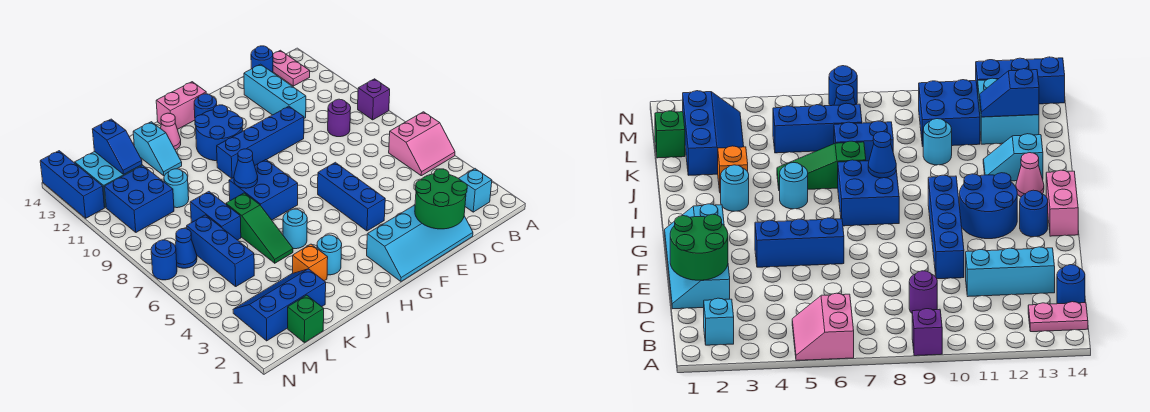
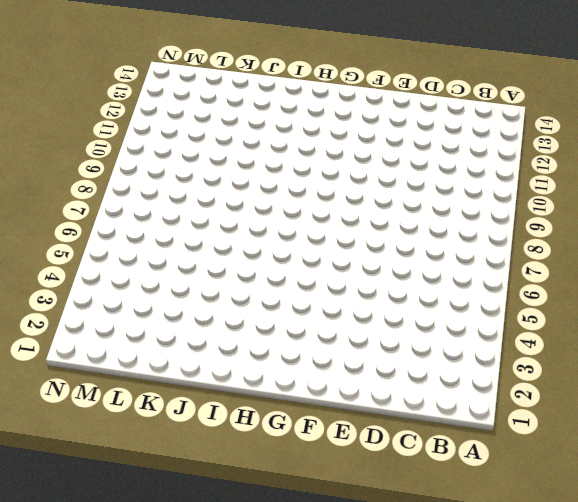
none -> pink 2x2 slope [389,112,455,176]
none -> purple 1x1 brick [358,79,390,120]
none -> cyan 1x1 brick [459,169,492,212]
none -> pink 1x2 plate [273,50,310,86]

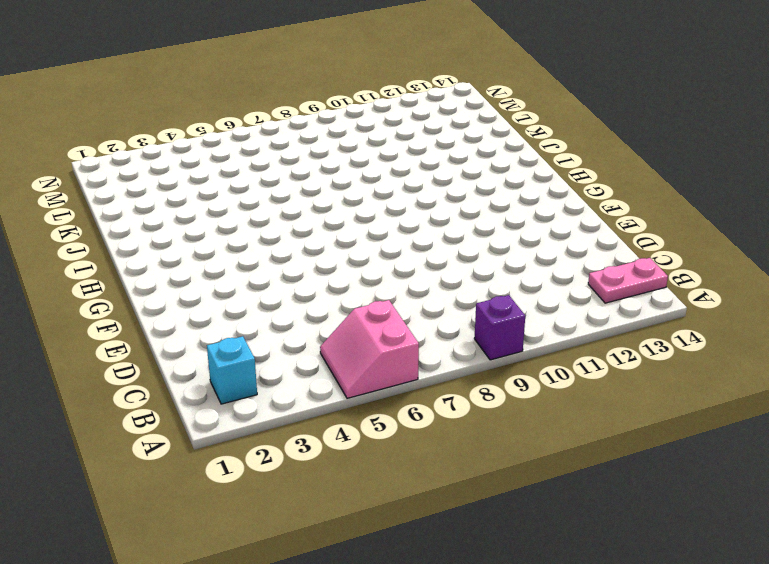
none -> purple 1x1 round brick [328,99,351,137]
none -> blue 1x1 round brick [251,46,273,72]
none -> cyan 2x4 slope [367,205,473,281]
none -> cyan 1x3 brick [244,64,306,118]

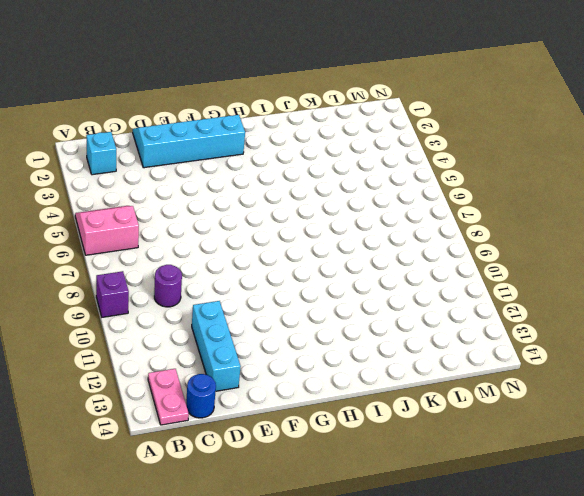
none -> blue 1x4 brick [217,106,304,179]
none -> blue 1x3 brick [318,162,385,231]
none -> blue 2x2 round brick [195,105,243,161]
none -> blue 1x1 round brick [194,94,217,118]

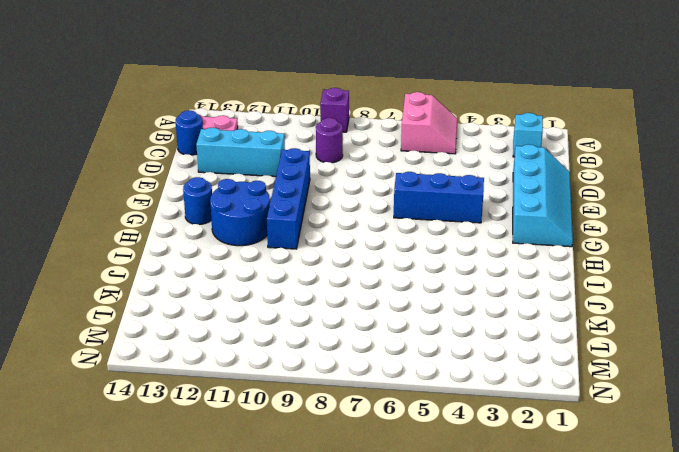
none -> pink 1x2 brick [156,82,206,129]
none -> blue 2x2 brick [229,160,298,220]
none -> cyan 1x1 round brick [317,235,342,275]
none -> cyan 1x1 round brick [283,209,307,249]

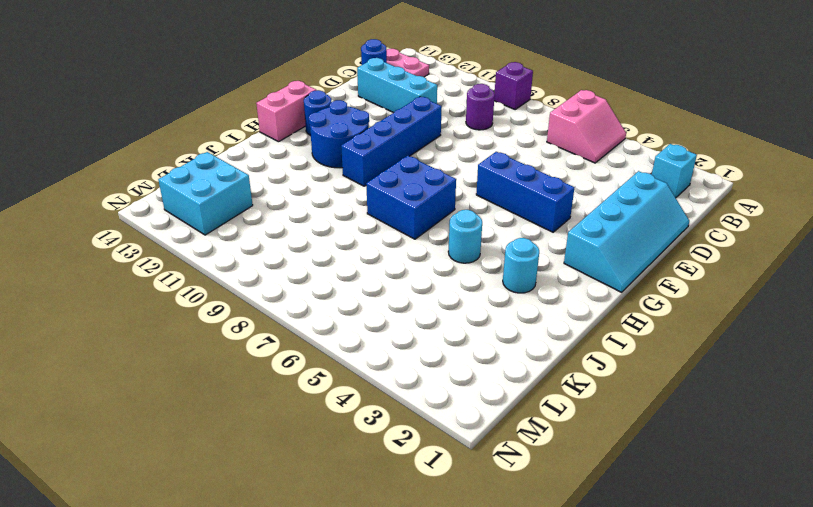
none -> pink 1x1 cone [160,113,181,150]
none -> orange 1x1 brick [293,244,328,281]
none -> green 1x3 slope [226,193,293,263]
none -> cyan 1x2 slope [133,122,182,176]

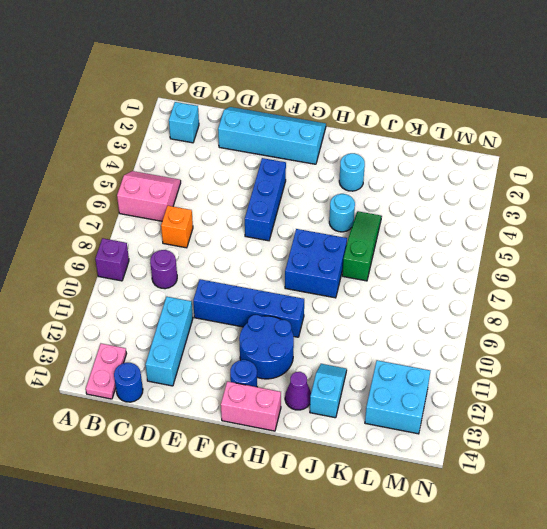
orange 1x1 brick [161,206,193,248] -> orange 1x1 brick moved to [293,244,328,281]
purple 1x1 cone [285,372,311,410] -> pink 1x1 cone [160,113,181,150]
none -> blue 2x3 slope [233,269,326,341]
none -> blue 1x2 brick [190,192,241,240]
none -> cyan 1x1 round brick [164,169,189,208]
none -> green 1x1 brick [288,295,324,343]

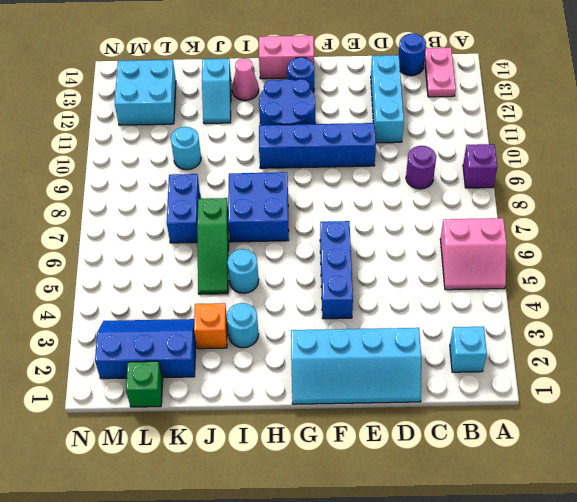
none -> blue 1x3 brick [187,215,254,286]
none -> blue 2x2 brick [104,165,174,232]
none -> blue 1x1 cone [175,229,197,268]
none -> blue 1x1 round brick [151,240,177,280]

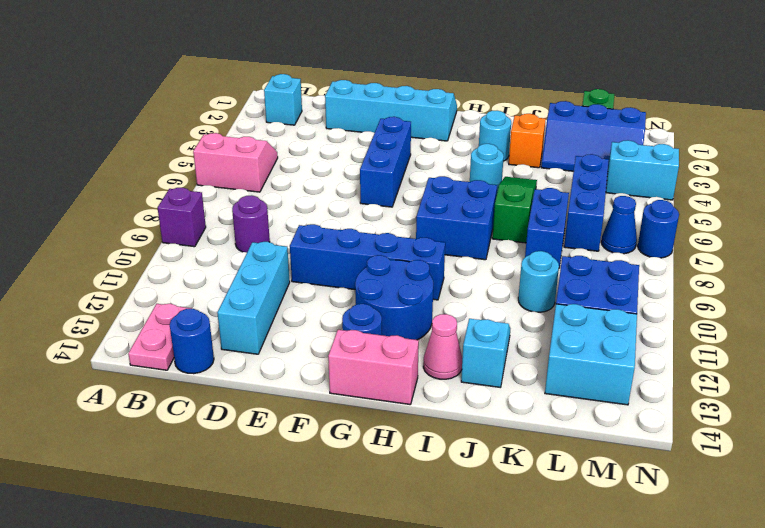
cyan 1x2 brick [606,140,679,200] -> none
none -> blue 1x3 brick [40,151,105,218]
none -> green 2x2 round brick [415,169,467,229]
none -> blue 1x1 cone [234,149,258,188]
none -> blue 1x2 slope [92,119,142,174]

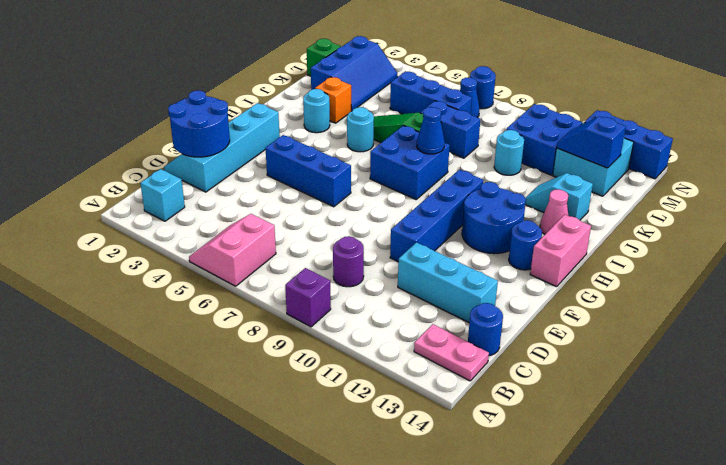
blue 2x2 round brick [168,90,230,157] -> green 2x2 round brick [415,169,467,229]

